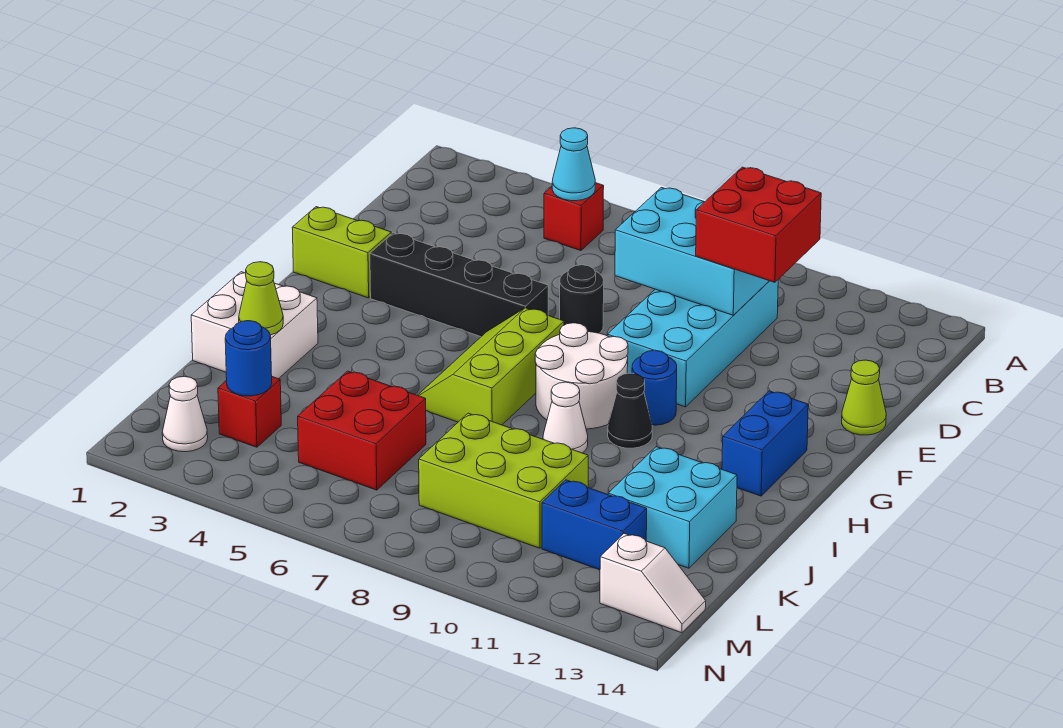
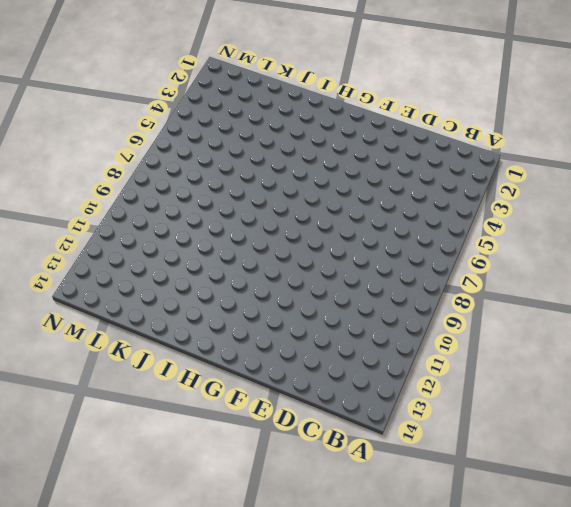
none -> red 1x1 brick [544,183,604,251]
none -> cyan 2x4 brick [607,280,778,407]
none -> black 1x1 round brick [560,265,604,333]

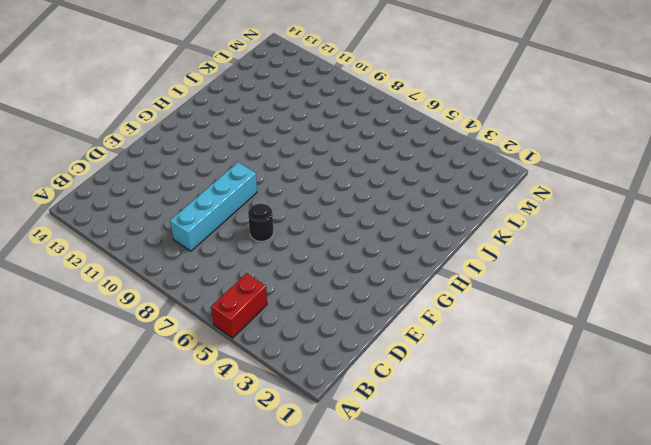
red 1x2 brick [211,273,267,338] -> red 1x1 brick [544,183,604,251]
cyan 1x4 brick [170,162,257,251] -> cyan 2x4 brick [607,280,778,407]
none -> lime 1x1 cone [842,360,886,435]
none -> lime 1x2 brick [292,207,391,298]
none -> black 1x4 brick [370,233,548,337]

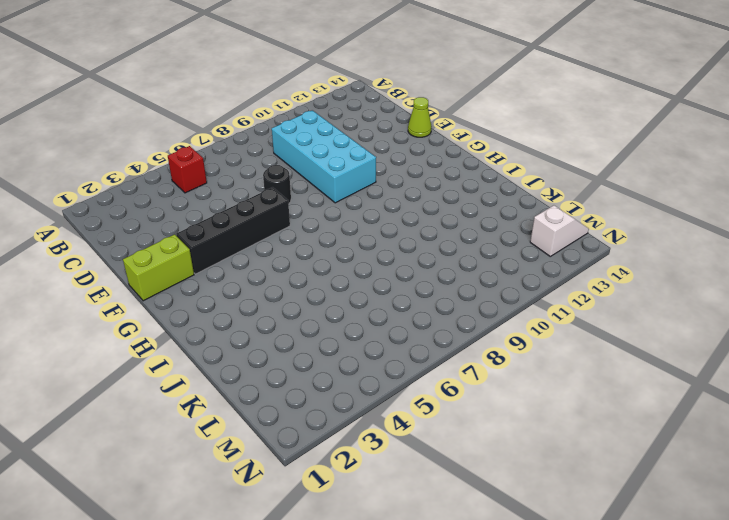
none -> lime 2x3 slope [418,308,564,425]
none -> white 2x2 round brick [535,323,628,429]
none -> blue 1x1 round brick [632,350,677,425]

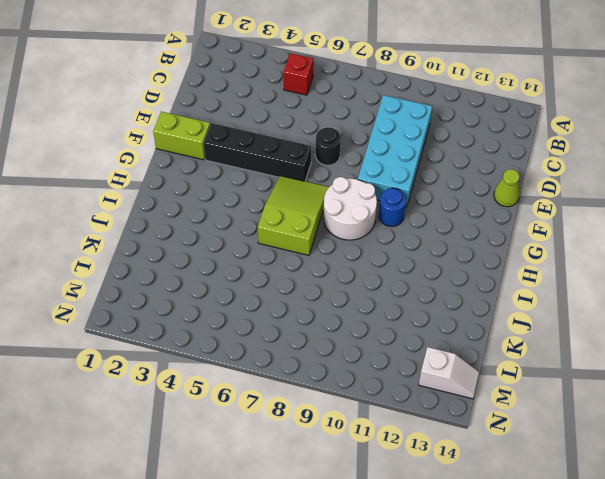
lime 2x3 slope [258,176,329,255] -> lime 2x3 slope turned to [418,308,564,425]
none -> blue 1x2 brick [722,391,808,496]
none -> black 1x1 cone [608,373,652,448]
none -> white 2x2 brick [191,272,318,379]

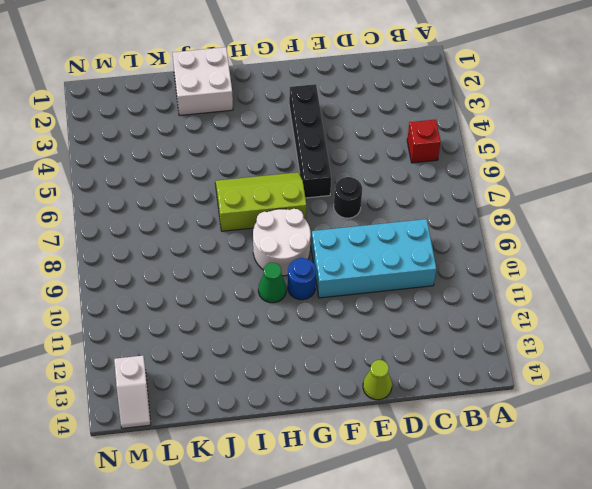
green 1x1 cone [258,263,286,303] -> black 1x1 cone [608,373,652,448]
none -> lime 1x2 brick [292,207,391,298]
none -> blue 1x2 brick [722,391,808,496]
none -> white 1x1 cone [543,382,588,453]

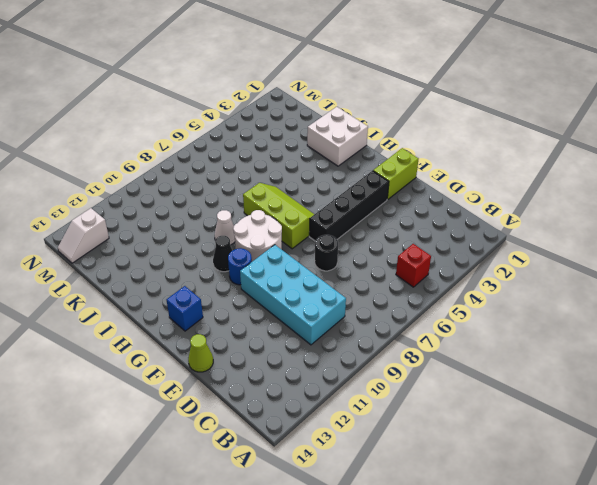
blue 1x1 brick [166,286,203,331] -> blue 1x2 brick [722,391,808,496]
none -> cyan 2x2 brick [608,447,737,568]
none -> red 2x2 brick [298,371,426,490]
none -> lime 2x3 brick [419,413,588,548]

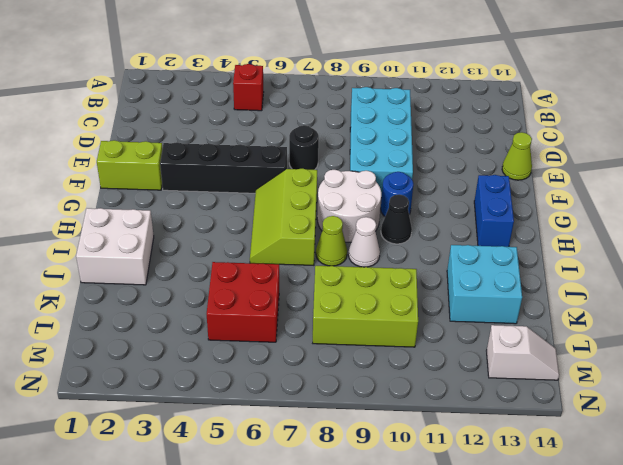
lime 1x1 cone [316,216,347,266] -> lime 1x1 cone moved to [239,262,283,335]
none -> red 1x1 brick [218,377,281,447]
none -> blue 1x2 brick [542,480,647,570]
none -> white 1x1 cone [162,376,208,452]

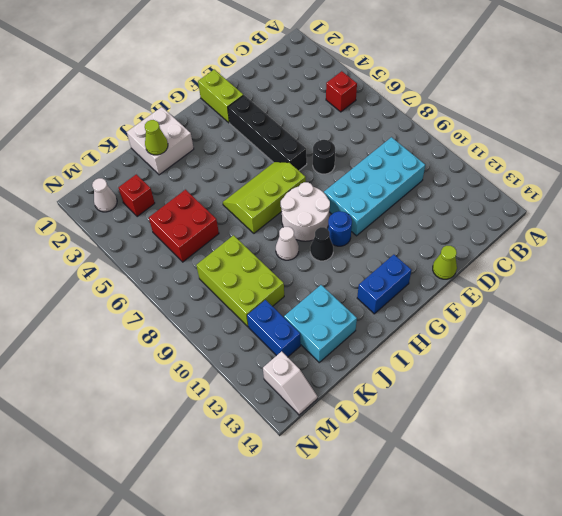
none -> cyan 1x1 cone [552,128,595,201]
none -> cyan 2x3 brick [615,188,769,315]
none -> blue 1x1 round brick [225,321,272,396]

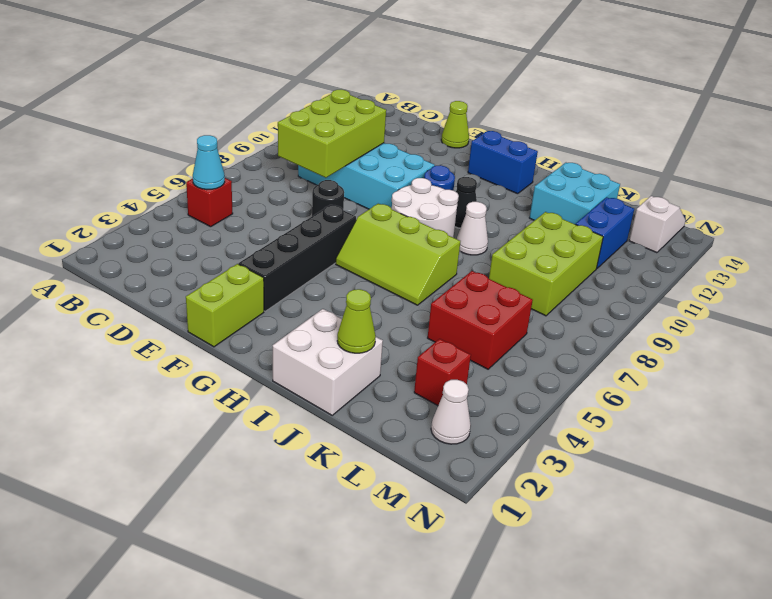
lime 2x3 brick [278,90,386,178] -> cyan 2x3 brick [615,188,769,315]
none -> blue 1x1 round brick [225,321,272,396]
none -> red 2x2 brick [696,167,821,282]

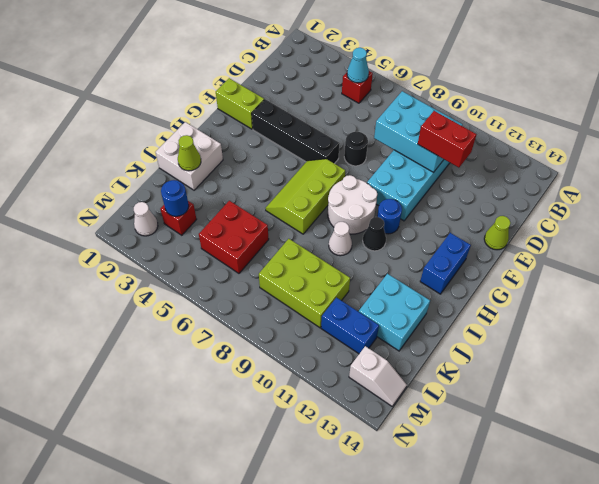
red 1x2 brick [418,111,476,168] -> red 2x2 brick [696,167,821,282]

